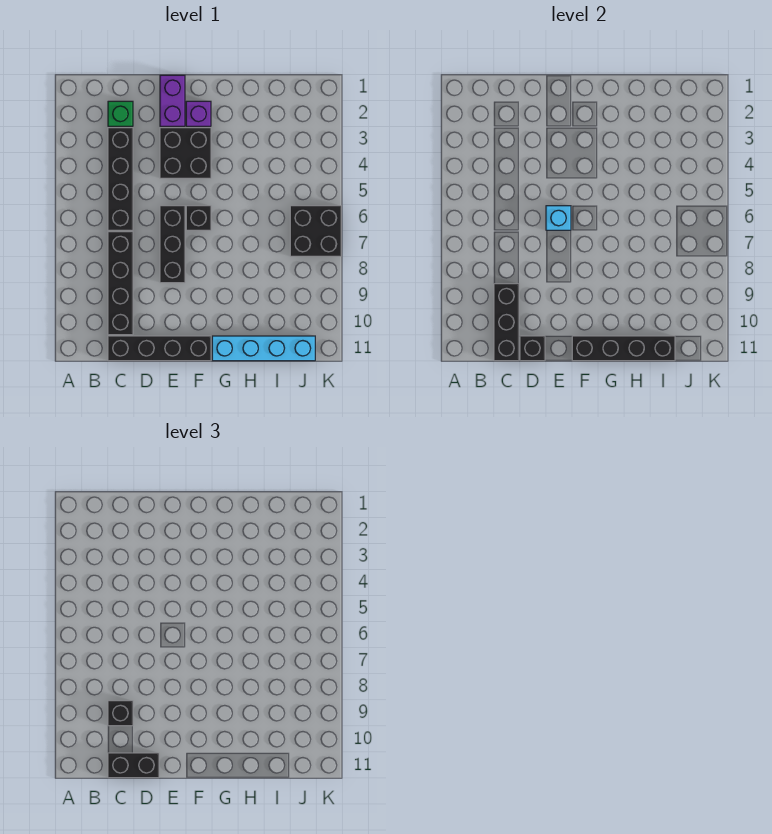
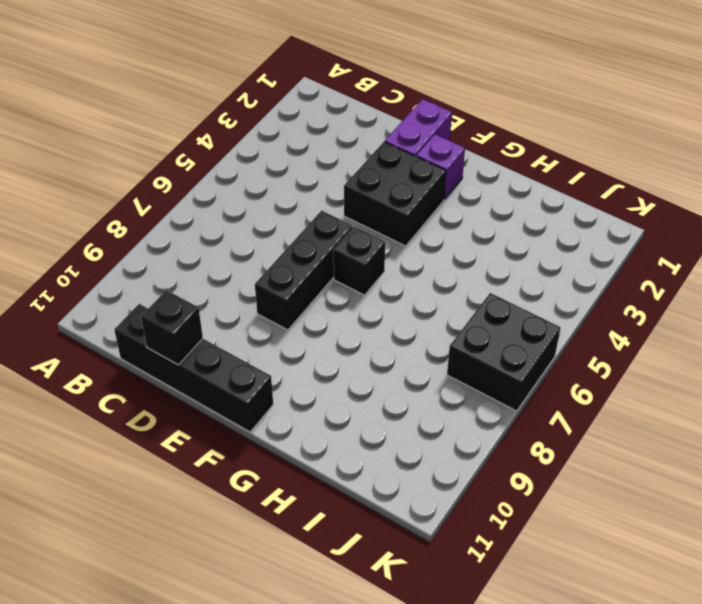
none -> green 1x1 brick [108,101,133,126]
none -> black 1x4 brick [108,128,133,230]
none -> black 1x4 brick [108,232,133,335]

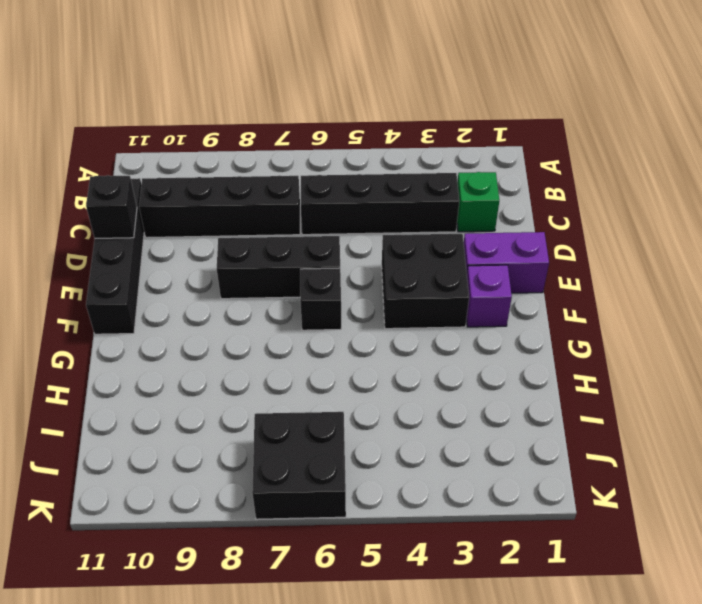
none -> cyan 1x4 brick [212,336,315,361]
none -> black 1x3 brick [494,284,519,361]
none -> cyan 1x1 brick [546,206,571,230]

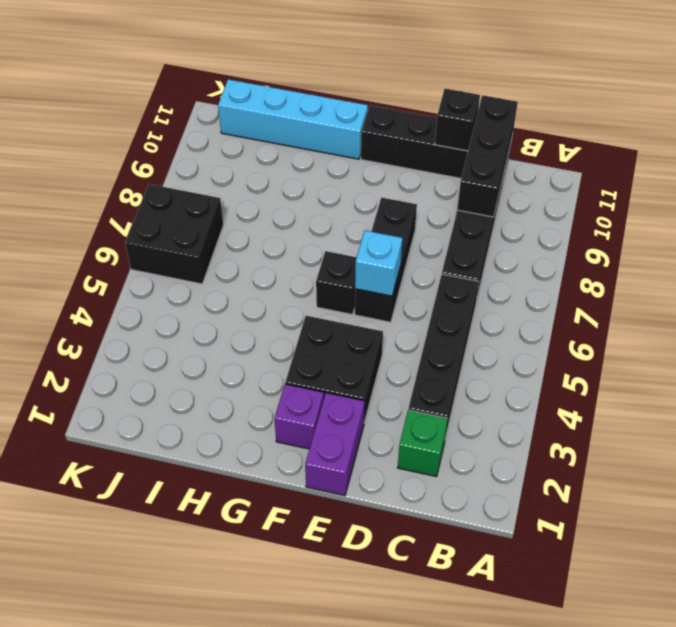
none -> black 1x4 brick [572,336,675,361]
none -> black 1x1 brick [108,701,133,726]
none -> black 1x2 brick [108,753,159,778]

